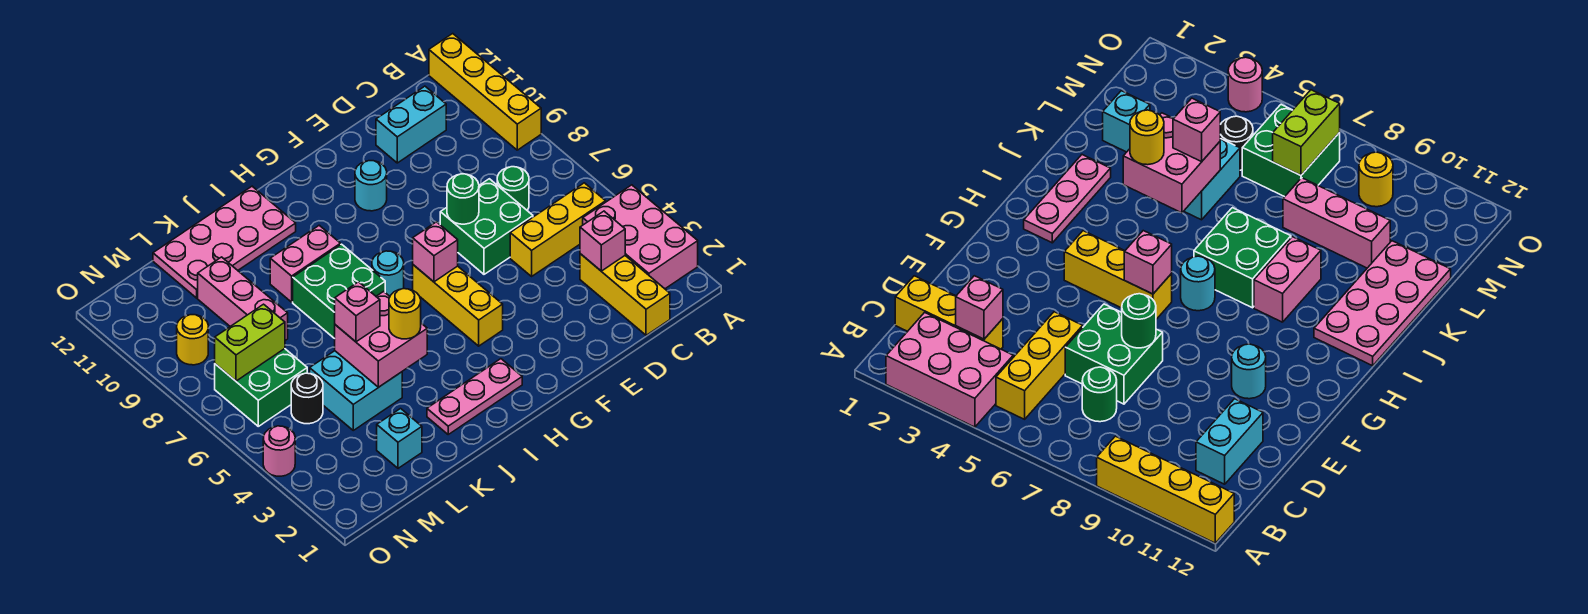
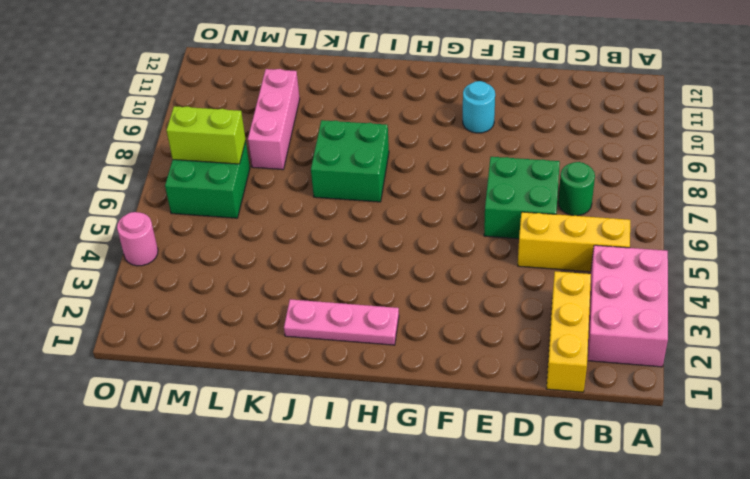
none -> yellow 1x4 brick [429,34,541,150]
none -> cyan 1x2 brick [376,86,446,163]
none -> yellow 1x3 brick [413,265,503,346]

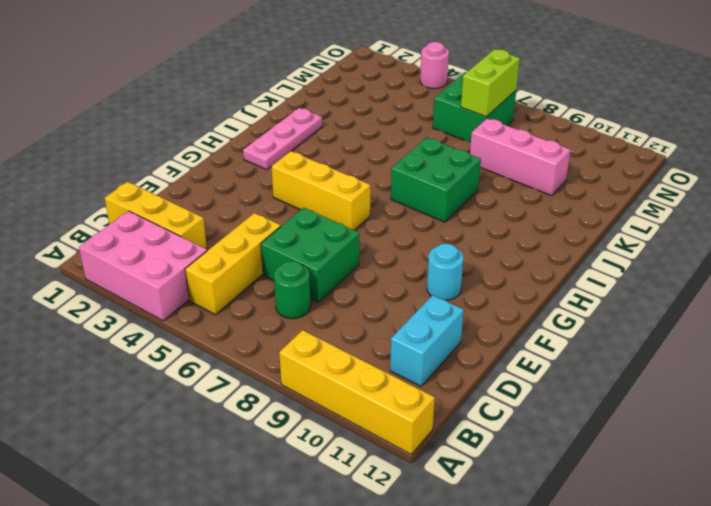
none -> cyan 1x1 round brick [372,251,404,296]
none -> pink 1x2 brick [270,225,341,302]
none -> pink 2x4 plate [153,186,296,298]

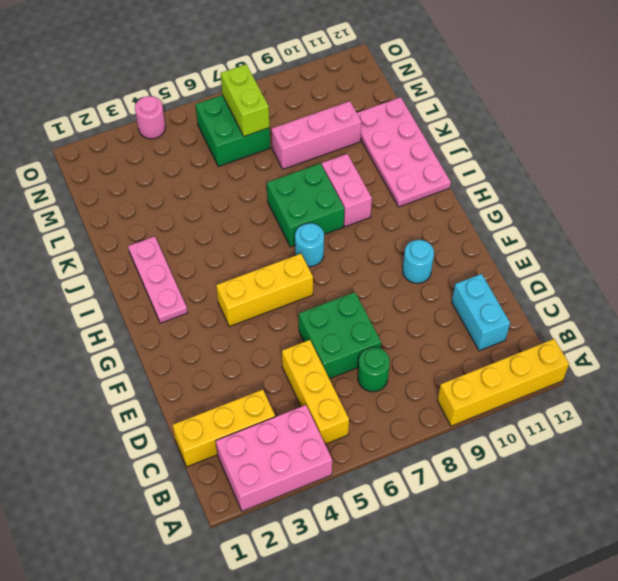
none -> cyan 2x2 brick [310,351,402,430]
none -> cyan 1x1 brick [377,409,422,468]
none -> black 1x1 round brick [291,373,323,424]

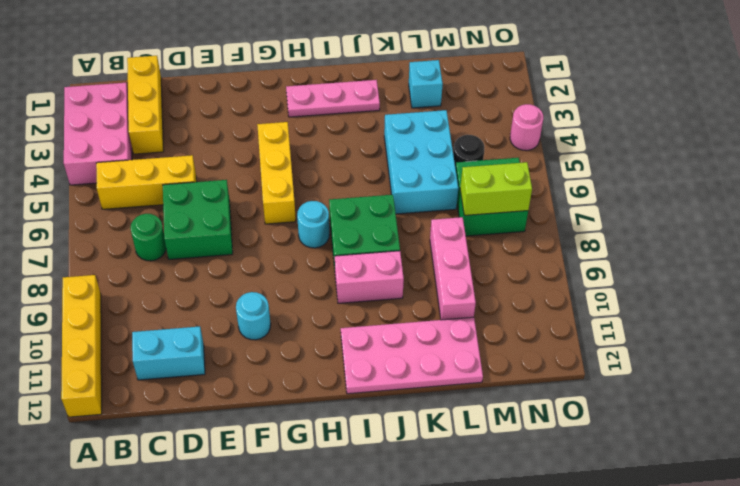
cyan 2x3 brick [384,110,458,214] -> cyan 2x2 brick [310,351,402,430]
none -> yellow 1x1 round brick [177,315,208,365]
none -> pink 1x1 brick [580,211,625,271]
none -> green 1x1 round brick [447,174,479,224]

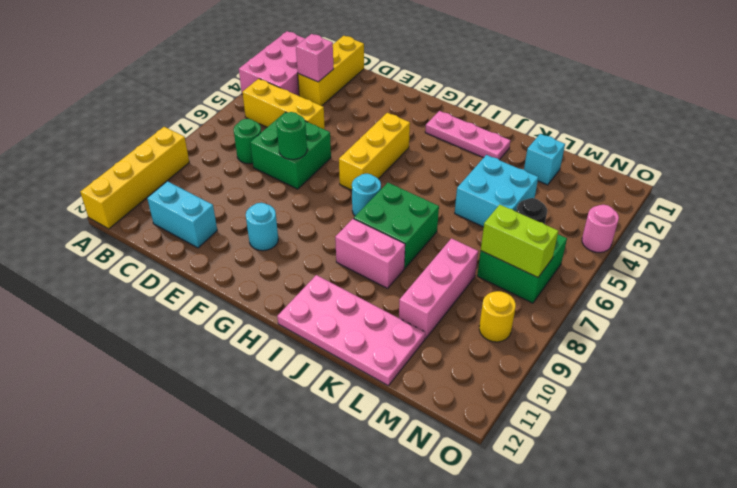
none -> pink 1x1 brick [413,222,458,282]
none -> pink 2x2 brick [335,291,427,387]
none -> yellow 1x1 round brick [389,289,421,339]

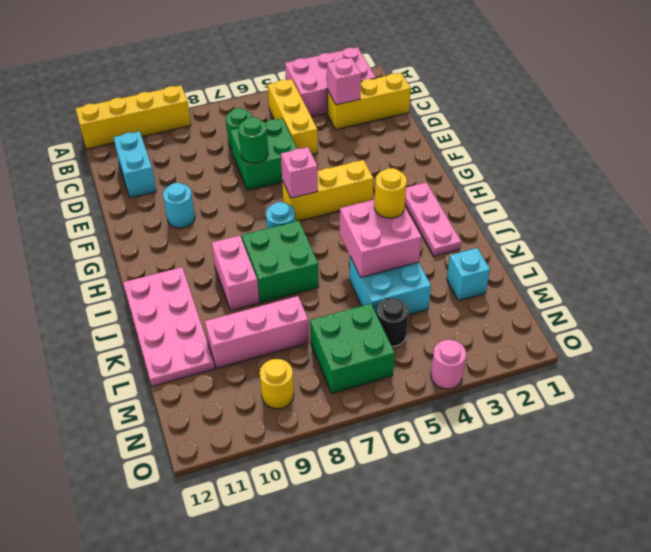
none -> lime 1x2 brick [215,304,285,381]
none -> pink 1x1 brick [335,282,380,342]

